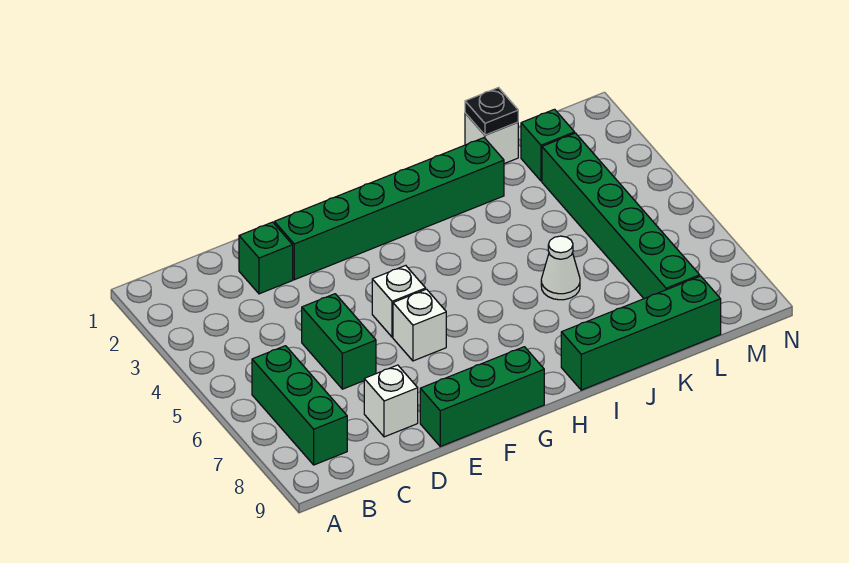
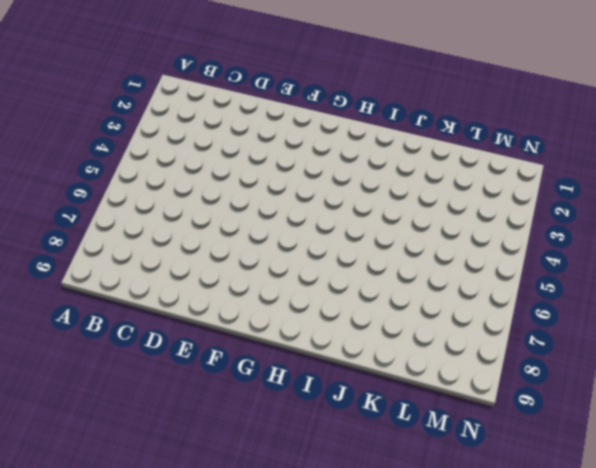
none -> green 1x3 brick [252,346,347,465]
none -> green 1x1 brick [239,222,293,294]
none -> green 1x2 brick [302,294,376,389]

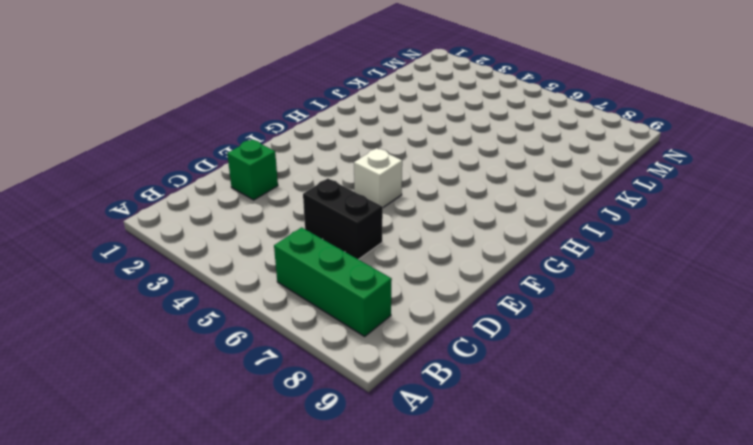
black 1x2 brick [303,178,383,259] -> green 1x2 brick [302,294,376,389]
none -> white 1x1 brick [364,365,418,437]
none -> green 1x6 brick [274,138,504,280]
none -> green 1x3 brick [420,347,544,446]

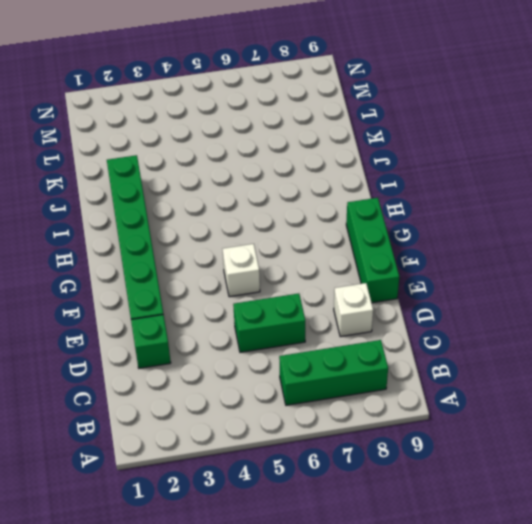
none -> white 1x1 brick [393,289,446,361]
none -> green 1x4 brick [561,276,721,390]
none -> white 1x1 cone [541,236,580,300]

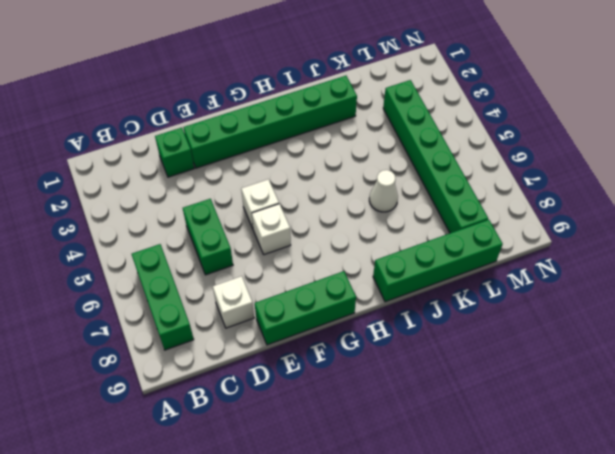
none -> white 1x1 brick [465,113,518,164]
none -> green 1x1 brick [521,109,575,181]
none -> black 1x1 plate [465,88,518,135]

